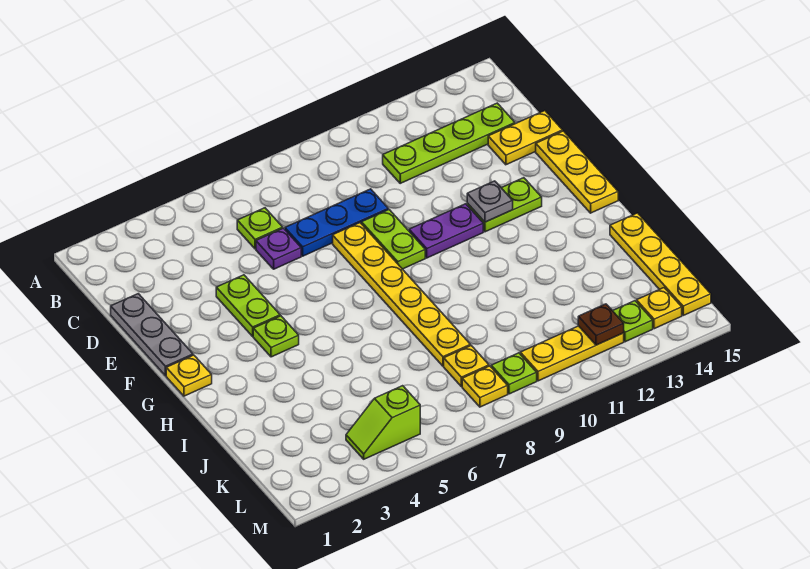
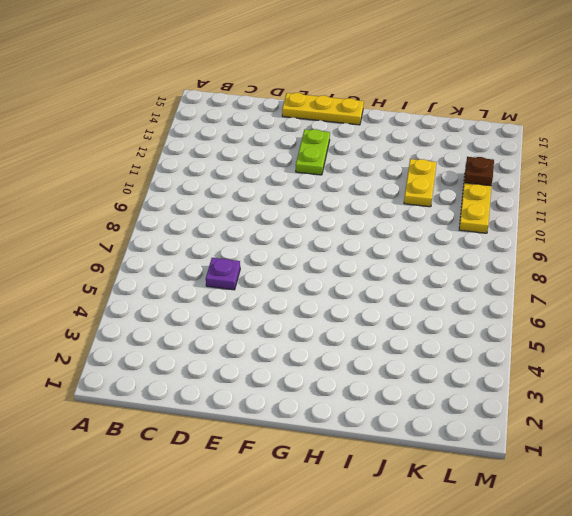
yellow 1x2 plate [404,159,437,207] -> yellow 1x2 plate moved to [488,111,563,165]
none -> lime 1x1 plate [237,208,283,249]
none -> lime 1x4 plate [383,103,515,183]
none -> grey 1x3 plate [111,294,193,376]

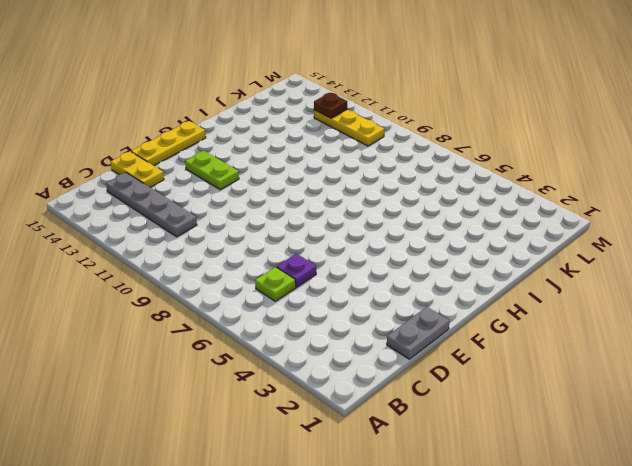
grey 1x4 plate [106,173,197,237] -> lime 1x4 plate [383,103,515,183]
grey 1x2 plate [387,307,450,359] -> grey 1x3 plate [111,294,193,376]
none -> blue 1x3 plate [285,189,388,256]
none -> lime 1x2 plate [216,275,280,336]
none -> yellow 1x6 plate [333,223,470,366]

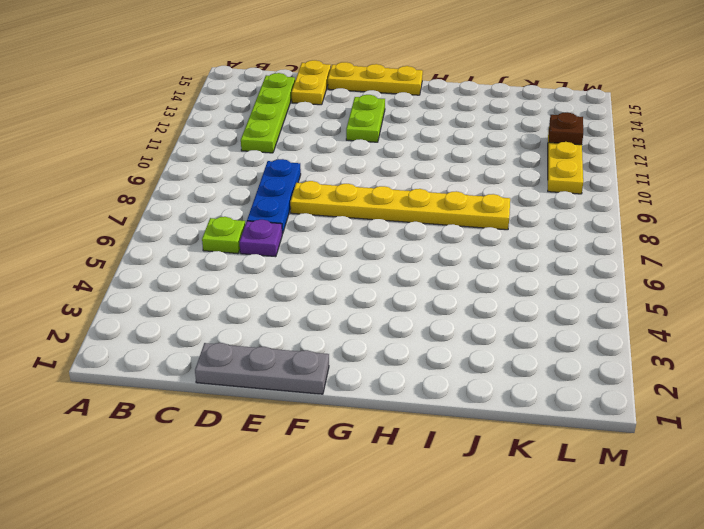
none -> lime 1x2 plate [216,275,280,336]
none -> lime 1x2 plate [362,210,425,269]
none -> purple 1x2 plate [409,204,483,258]

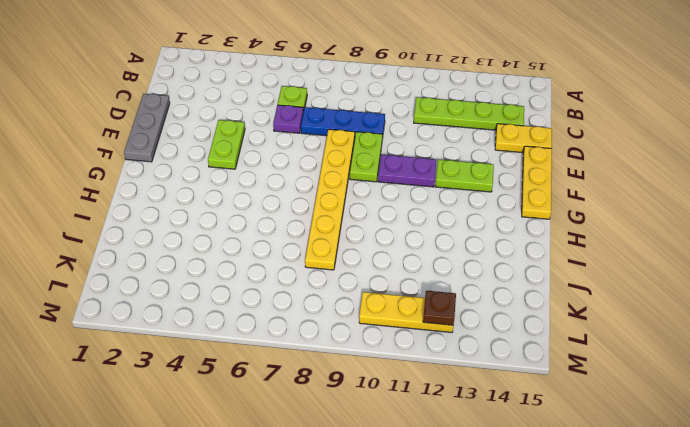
none -> yellow 1x1 plate [166,355,212,396]
none -> lime 1x1 plate [253,316,299,357]
none -> yellow 1x4 plate [610,213,711,315]

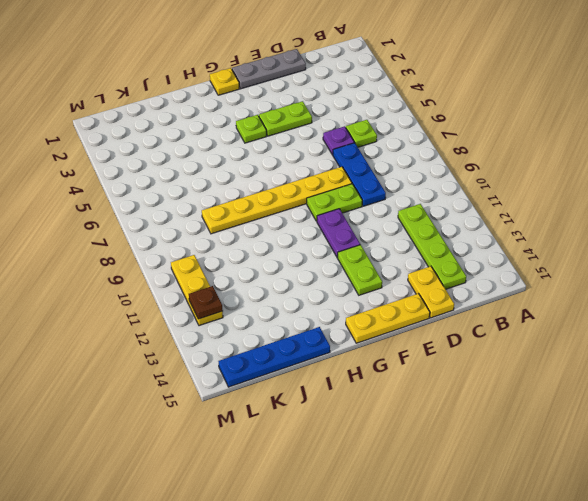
blue 1x4 plate [219,327,330,387] -> yellow 1x4 plate [610,213,711,315]
none -> yellow 1x1 plate [444,346,489,387]
none -> lime 1x2 slope [346,386,420,459]
none -> yellow 1x1 plate [462,366,508,407]

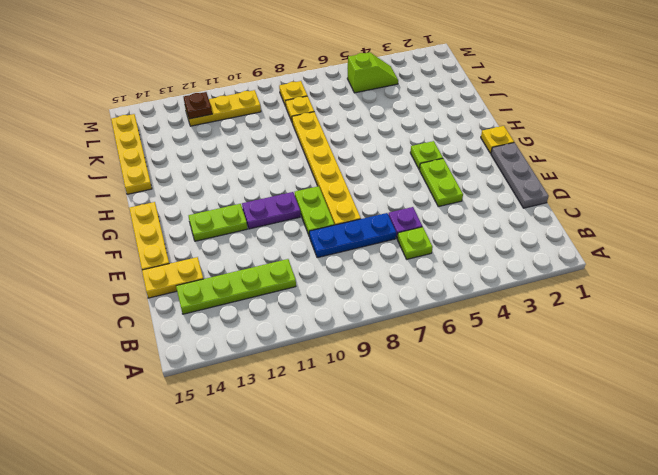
none -> lime 1x1 plate [491,353,537,394]
none -> lime 1x1 plate [613,301,653,342]
none -> yellow 1x1 plate [637,288,682,329]

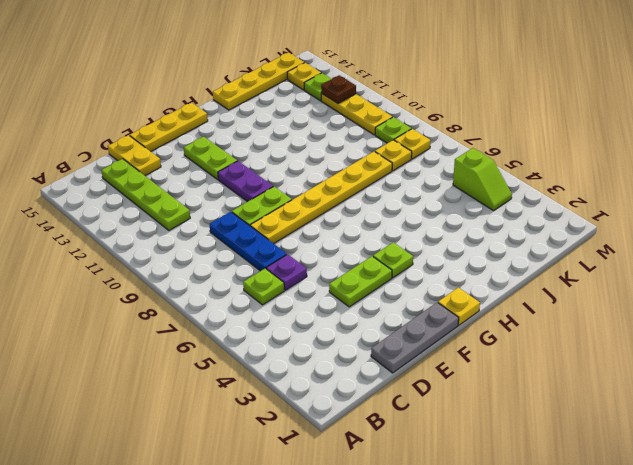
none -> grey 1x1 plate [467,181,513,222]

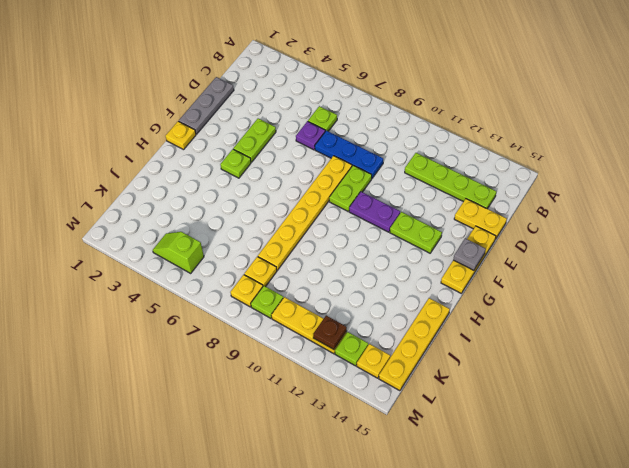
grey 1x1 plate [453,238,486,270] -> grey 1x1 plate moved to [467,181,513,222]

